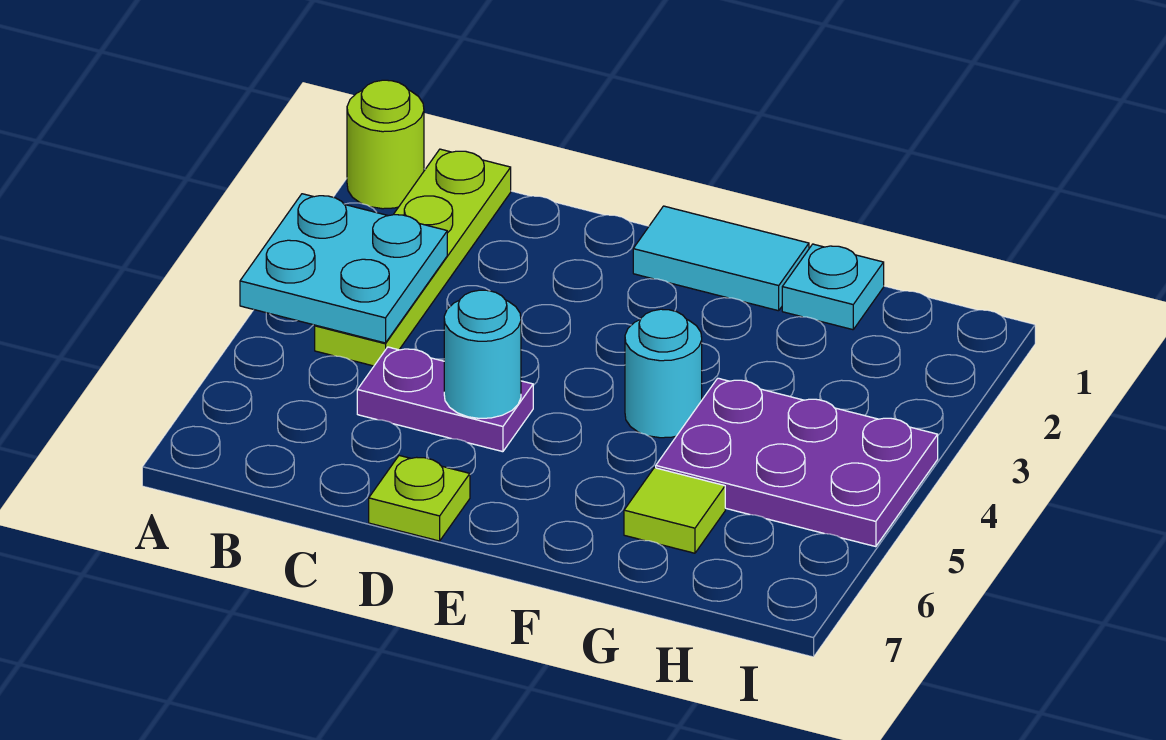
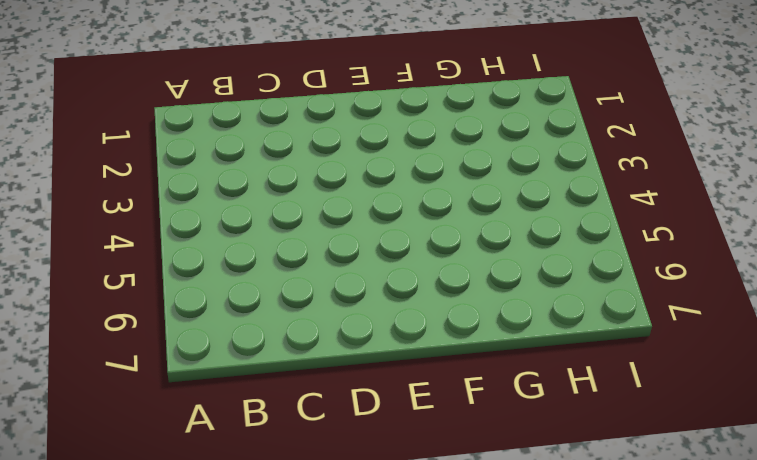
none -> lime 1x1 round brick [347,80,424,209]
none -> lime 1x4 plate [315,149,511,366]

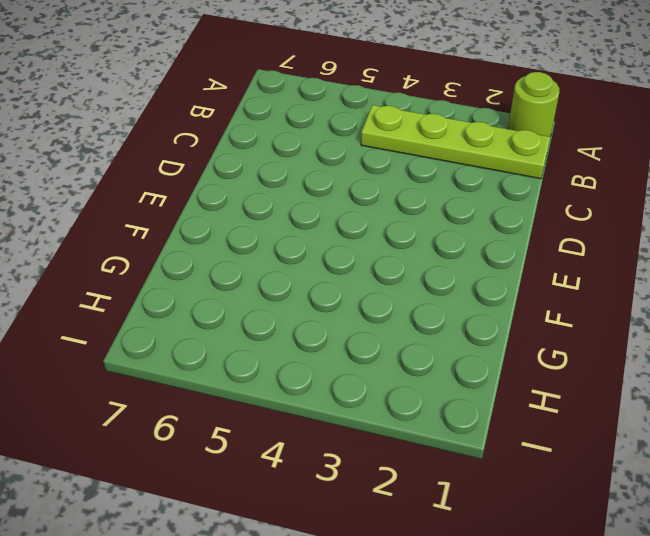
none -> purple 1x2 plate [357,347,533,452]
none -> lime 1x1 plate [369,456,470,541]

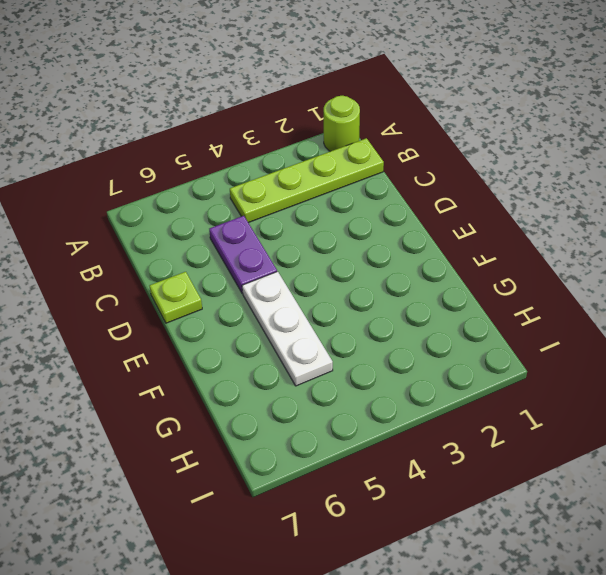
white 1x3 plate [242,271,333,386] -> purple 2x3 plate [656,378,938,547]
none -> cyan 1x2 tile [633,206,809,311]
none -> cyan 1x1 round brick [625,309,702,438]

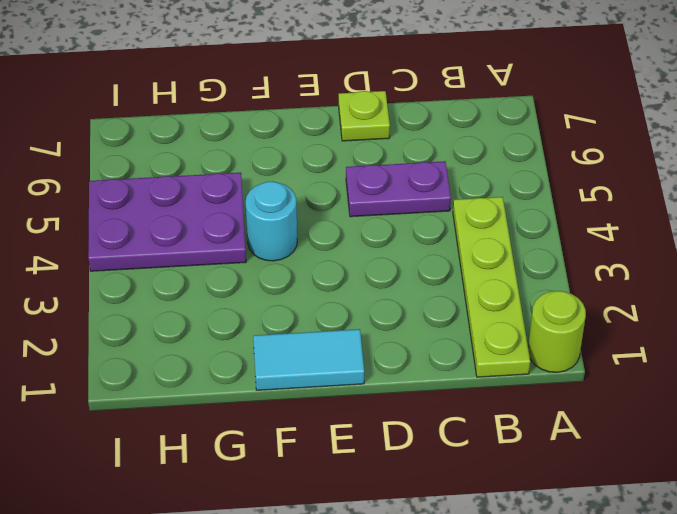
none -> cyan 1x1 plate [782,244,884,330]
none -> lime 1x1 tile [624,468,725,553]

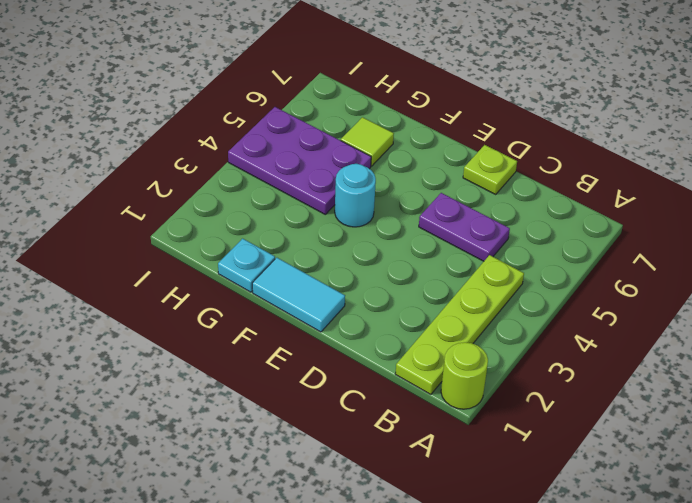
none -> cyan 2x2 plate [240,194,447,343]
none -> cyan 1x1 round brick [444,290,521,418]

